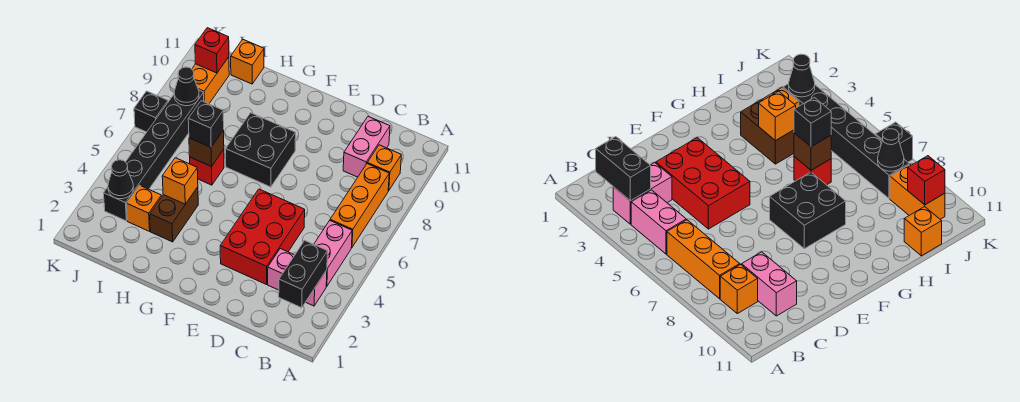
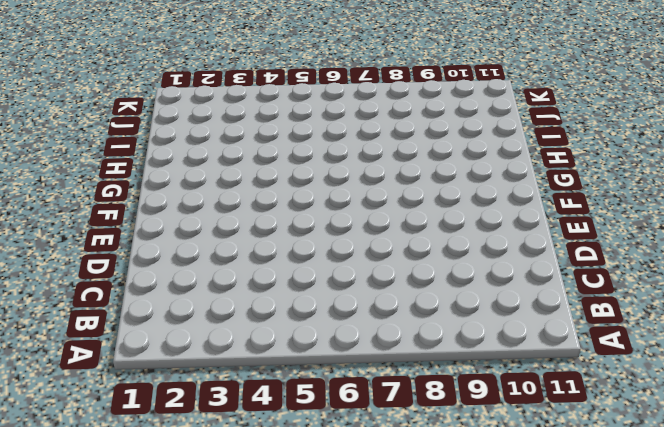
none -> pink 1x2 brick [268,249,327,306]
none -> pink 1x2 brick [314,221,352,286]
none -> orange 1x3 brick [330,164,389,248]

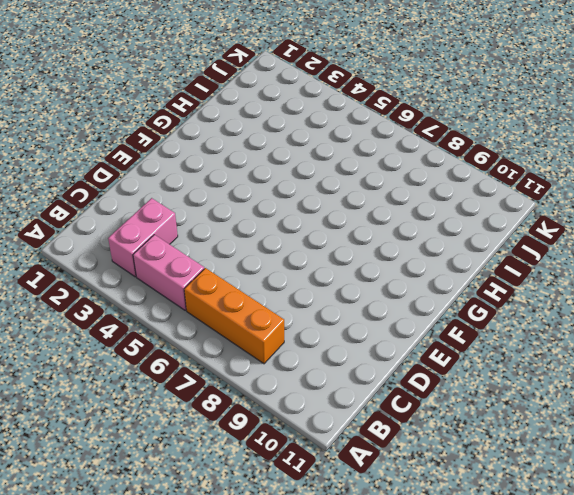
none -> orange 1x1 brick [367,145,401,191]
none -> pink 1x2 brick [343,116,390,177]
none -> red 2x3 brick [220,189,305,284]

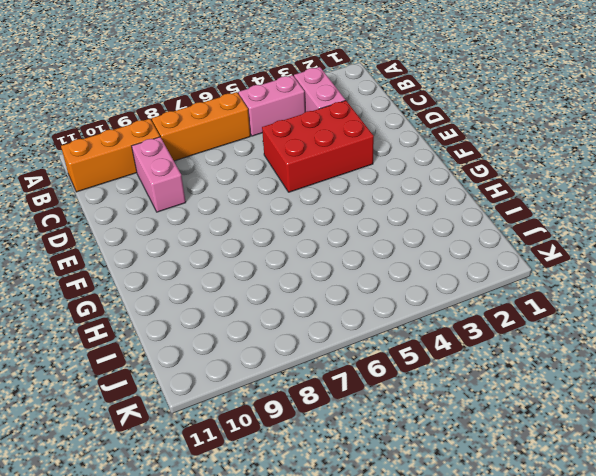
orange 1x3 brick [61,119,160,192] -> orange 1x1 brick [367,145,401,191]
pink 1x2 brick [132,137,186,212] -> pink 1x2 brick turned to [343,116,390,177]
none -> black 2x2 brick [226,113,296,187]
none -> brown 1x2 brick [150,187,198,242]
none -> red 1x1 brick [190,149,224,185]

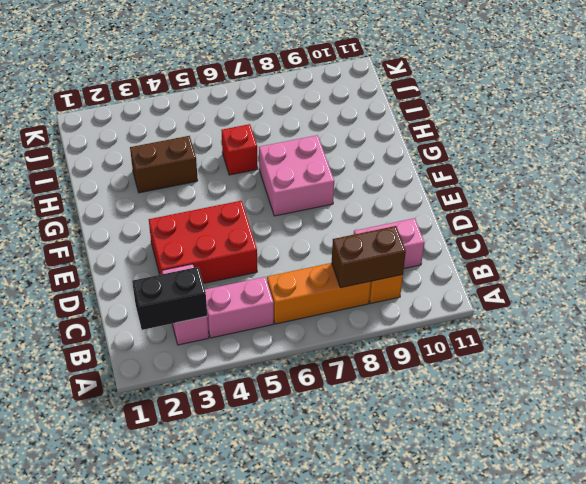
brown 1x2 brick [332,226,406,288] -> none
pink 2x2 brick [259,135,334,216] -> black 2x2 brick [226,113,296,187]
none -> orange 1x1 brick [127,185,162,231]
none -> orange 1x1 brick [231,39,264,84]
none -> black 1x6 brick [104,90,204,221]

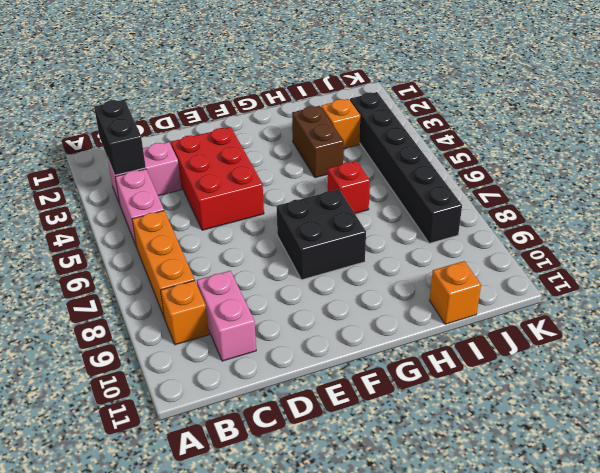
none -> orange 1x2 brick [192,57,229,104]
none -> black 1x1 brick [134,91,168,132]
none -> orange 1x1 brick [162,158,198,204]

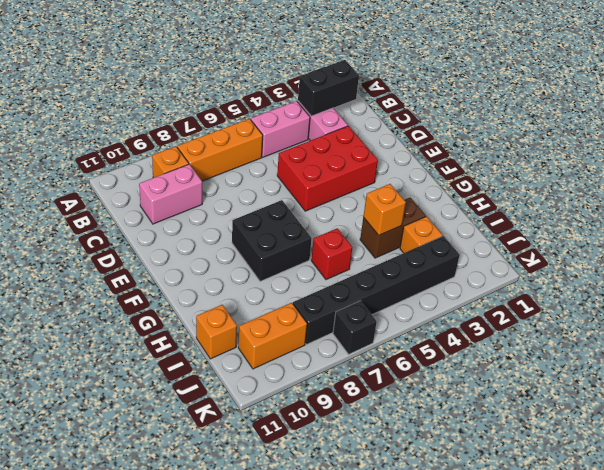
none -> brown 1x1 brick [189,130,224,167]
none -> black 1x1 cone [108,160,134,199]
none -> black 1x1 cone [174,67,199,106]

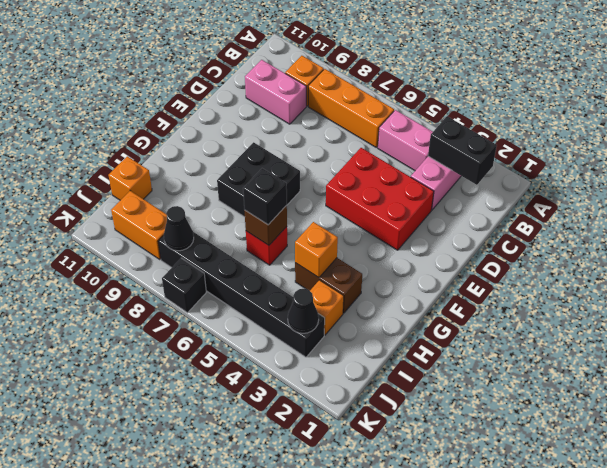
none -> red 1x1 brick [195,28,229,73]

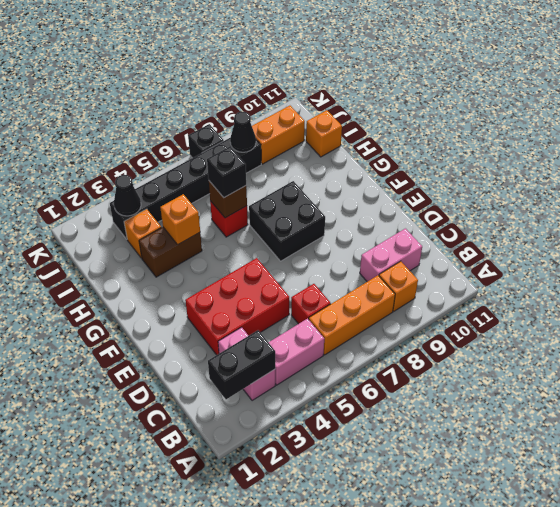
red 1x1 brick [291,284,331,324] -> red 1x1 brick moved to [195,28,229,73]

